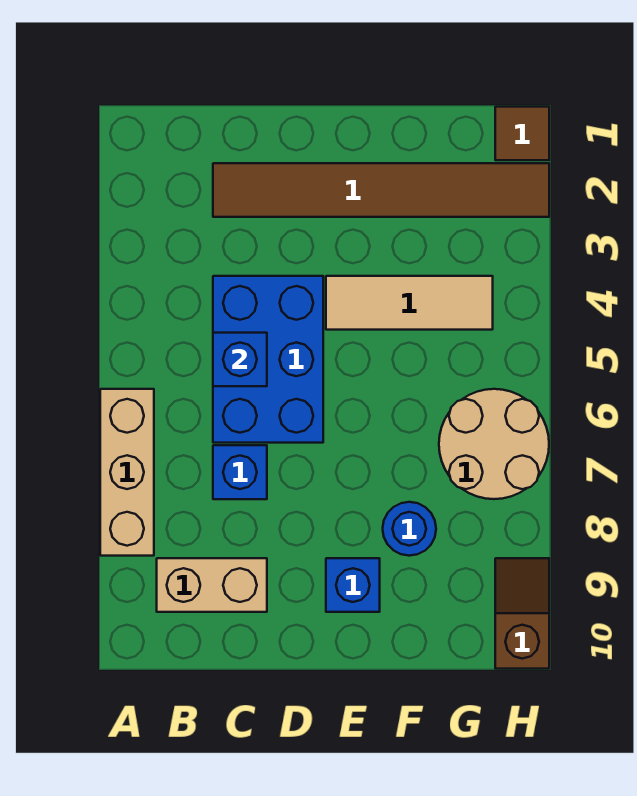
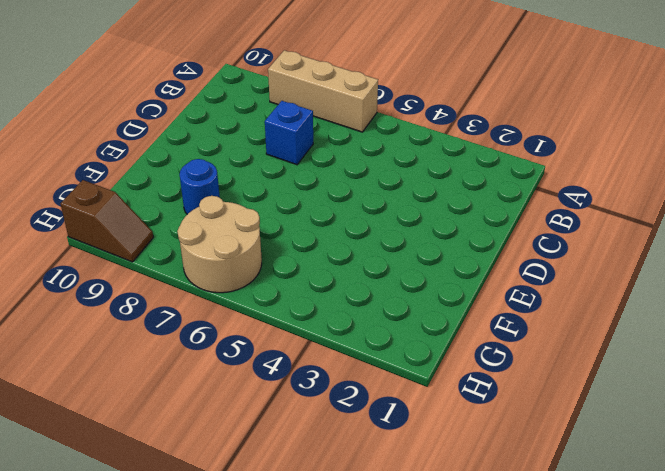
none -> tan 1x2 brick [157,558,267,612]
none -> brown 1x6 tile [213,163,549,217]
none -> blue 2x3 brick [213,276,323,443]

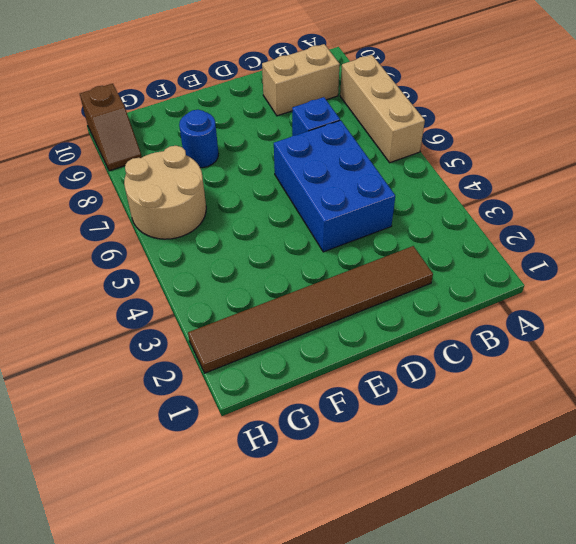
none -> tan 1x3 tile [326,276,493,330]
none -> blue 1x1 brick [326,558,380,612]
none -> brown 1x1 tile [495,107,549,160]

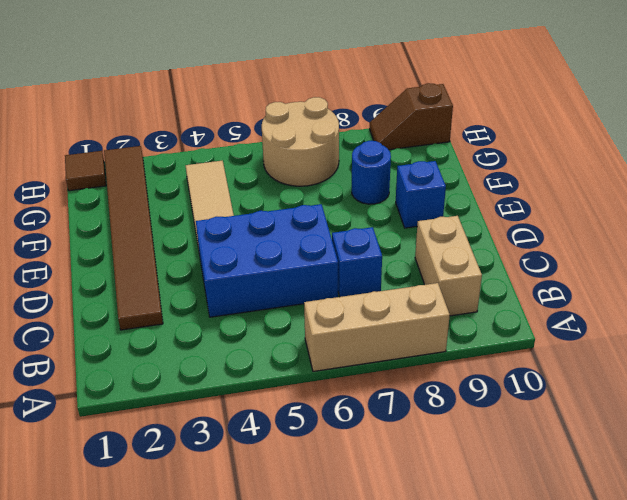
none -> blue 1x1 brick [213,333,267,386]

